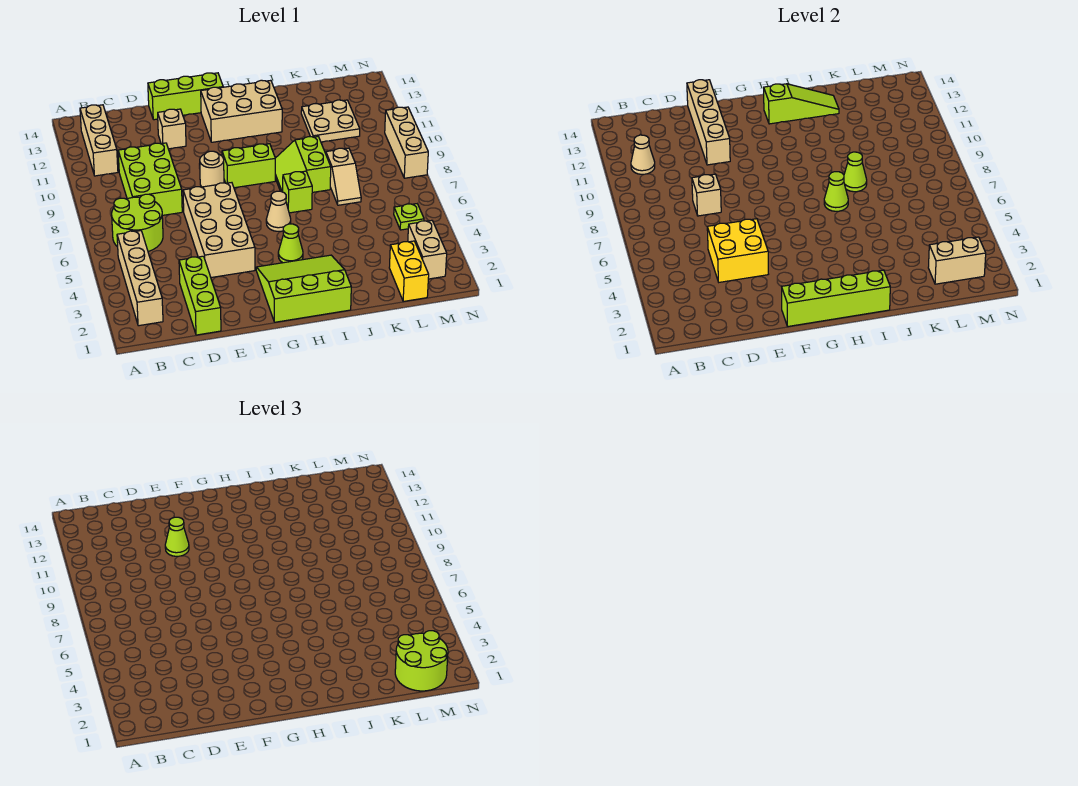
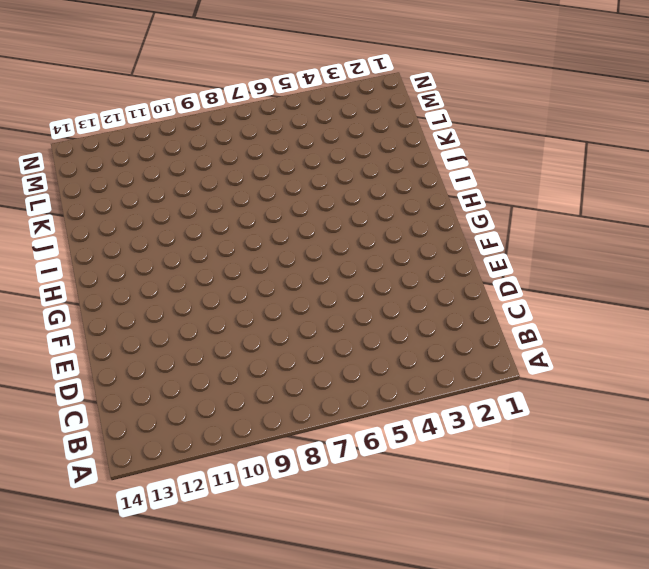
none -> tan 1x4 brick [117,231,163,326]
none -> lime 2x2 round brick [112,194,163,251]
none -> tan 1x3 brick [80,105,118,176]
none -> lime 2x3 brick [118,143,182,215]

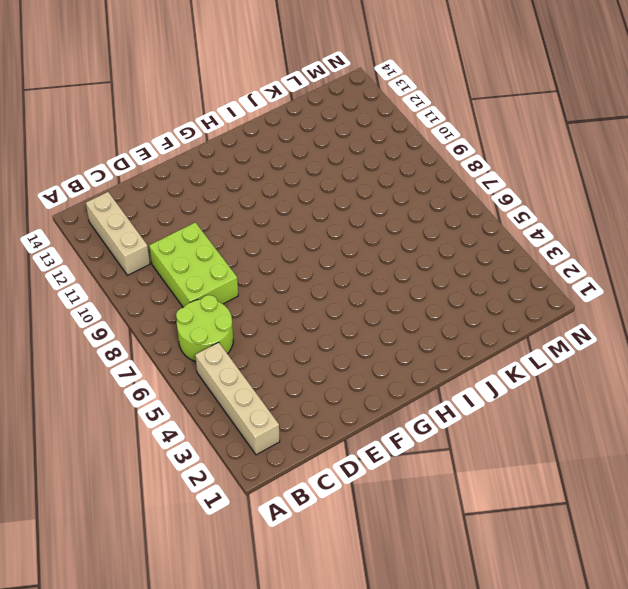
none -> lime 1x3 brick [179,256,221,335]
none -> tan 2x4 brick [183,183,255,278]
none -> tan 1x1 brick [158,109,186,149]
none -> lime 1x3 brick [148,73,223,120]

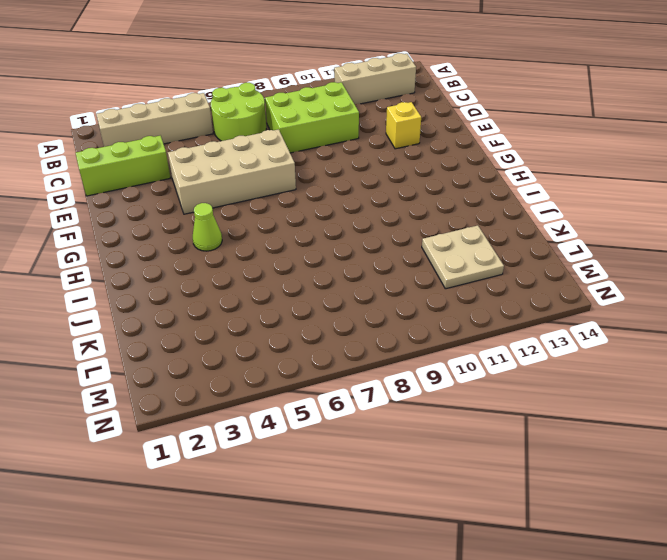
yellow 1x1 brick [386,102,421,149] -> tan 1x1 brick [158,109,186,149]
none -> lime 1x3 brick [148,73,223,120]
none -> tan 1x1 round brick [200,151,224,187]
none -> lime 3x3 slope [256,255,351,322]
none -> lime 1x2 brick [222,144,275,188]

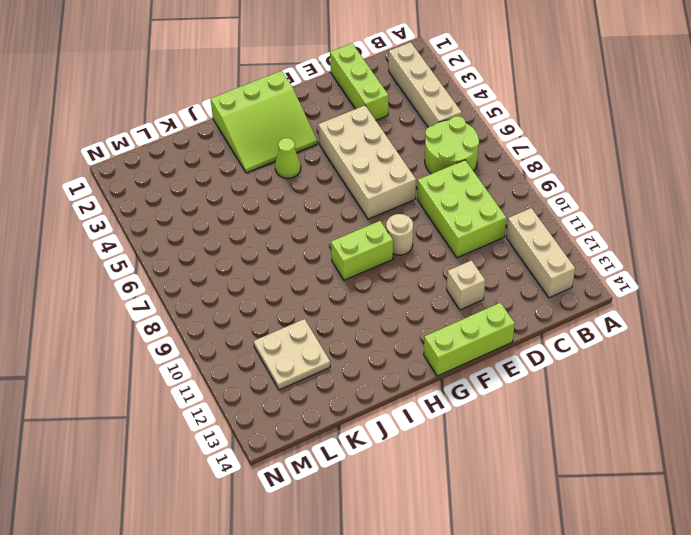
none -> tan 2x3 brick [201,80,282,142]
none -> tan 1x1 cone [266,191,291,231]
none -> lime 1x1 brick [283,171,312,213]
none -> lime 2x2 slope [275,137,331,192]

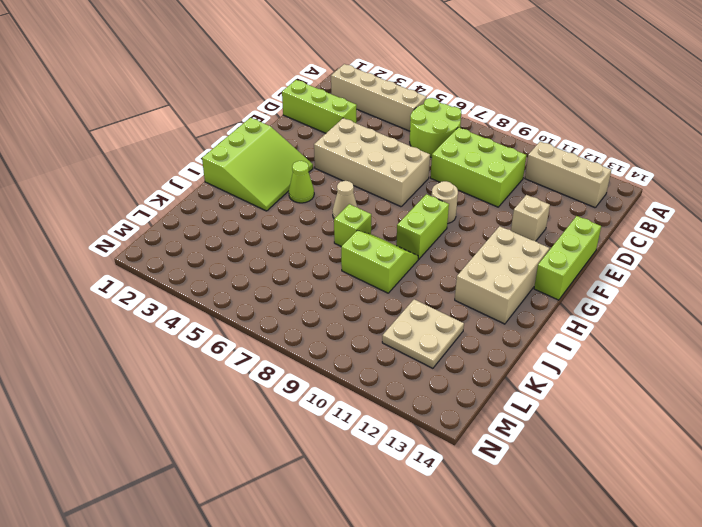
none -> tan 1x2 slope [326,148,361,205]
none -> yellow 1x2 brick [389,241,429,302]
none -> tan 1x2 brick [408,220,447,279]
none -> lime 1x1 plate [394,204,424,230]

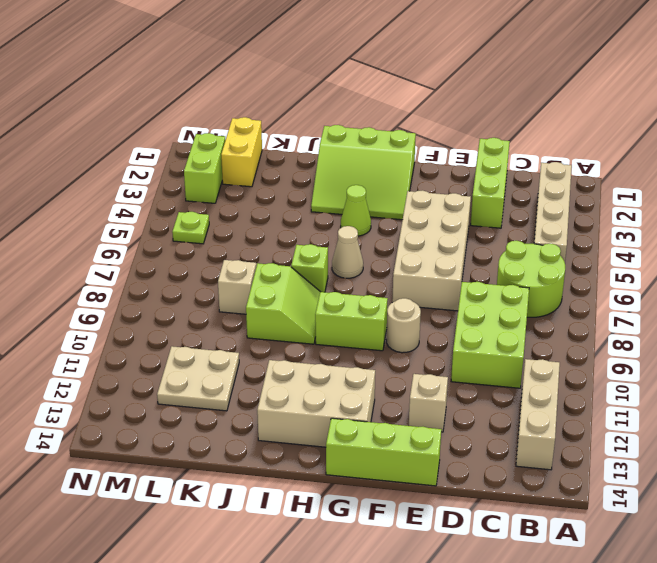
lime 1x2 brick [184,133,225,203] -> tan 1x2 brick [408,220,447,279]
none -> tan 1x3 brick [385,107,428,178]
none -> tan 1x1 cone [631,135,655,174]
none -> yellow 2x2 brick [707,219,768,282]
none -> tan 1x1 brick [692,174,721,216]

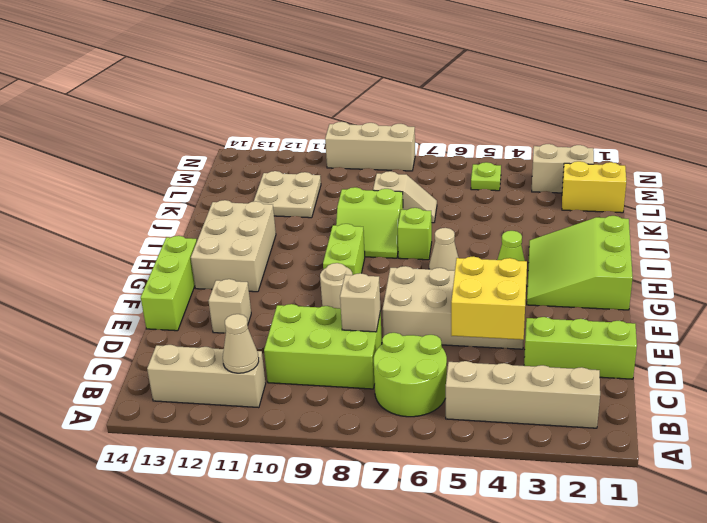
none -> tan 1x4 brick [687,80,730,165]
none -> lime 1x4 brick [782,270,890,326]
none -> lime 1x3 slope [764,84,839,124]
none -> lime 1x1 cone [824,172,848,211]

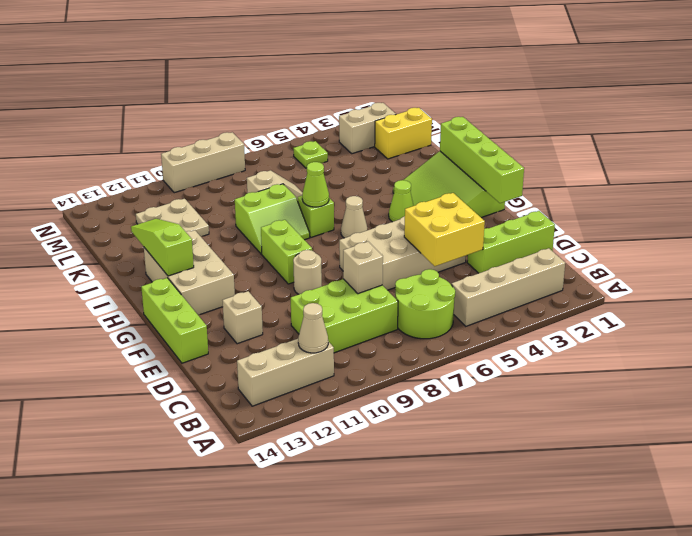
none -> tan 1x4 brick [687,80,730,165]
none -> lime 1x1 cone [844,152,867,192]
none -> tan 1x2 brick [928,237,986,284]
none -> lime 1x1 cone [165,517,189,556]

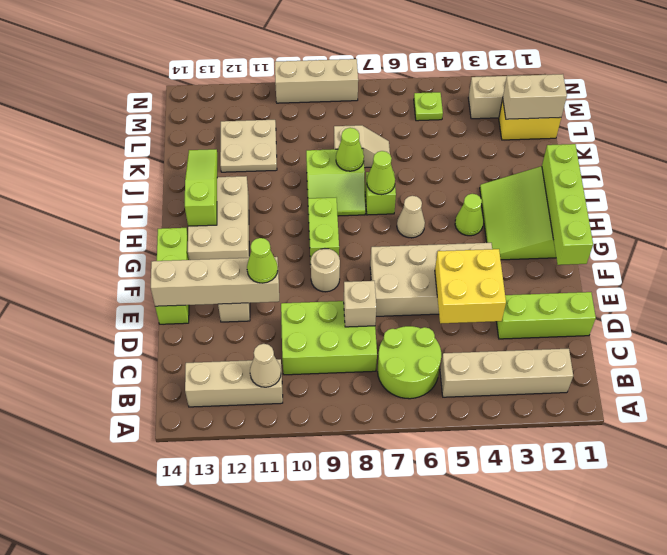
tan 1x2 brick [503,74,567,119] -> tan 1x2 brick turned to [928,237,986,284]
none -> lime 2x2 round brick [395,631,448,691]

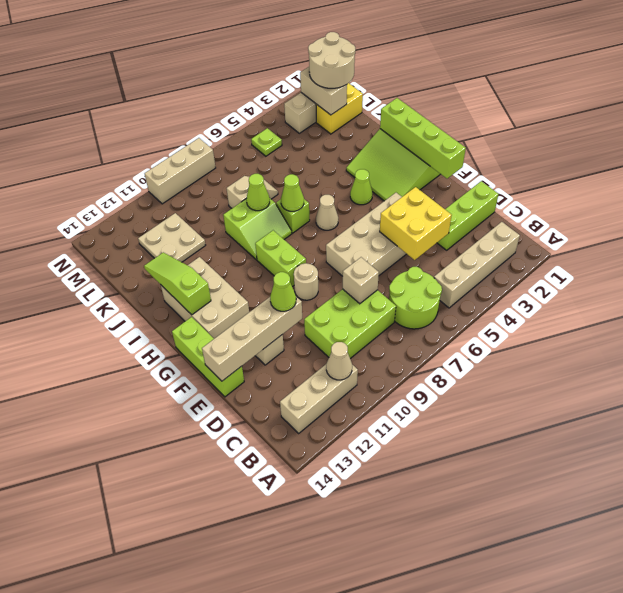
tan 2x2 round brick [308,32,355,88] -> lime 2x2 round brick [395,631,448,691]

